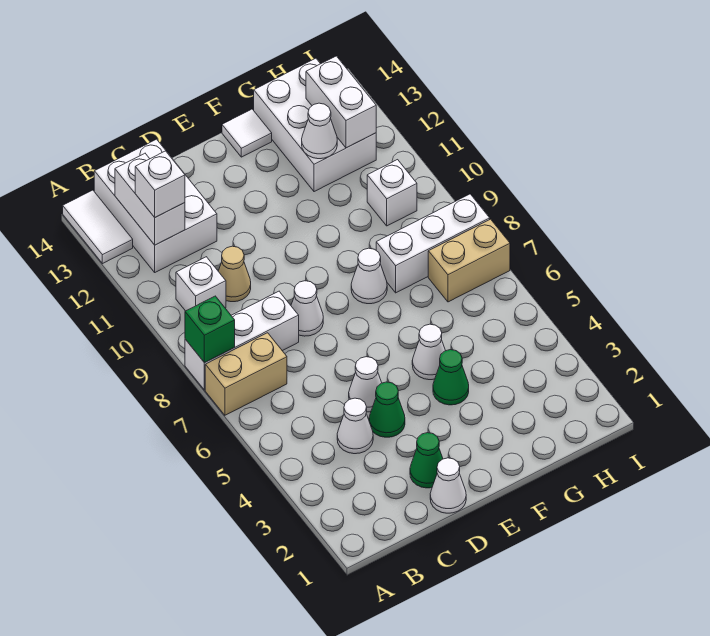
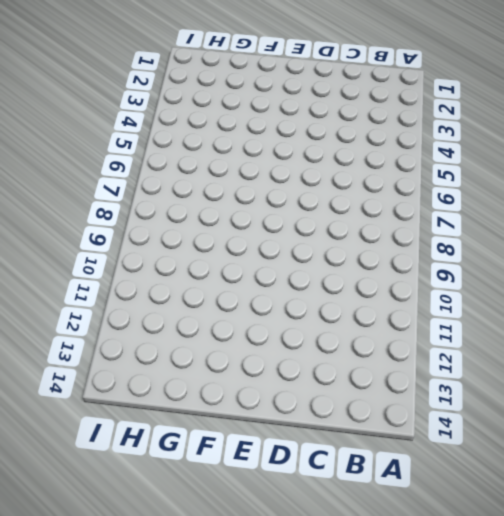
none -> tan 1x2 brick [205,333,287,415]
none -> white 1x3 brick [185,291,299,390]
none -> white 1x2 tile [63,190,133,264]

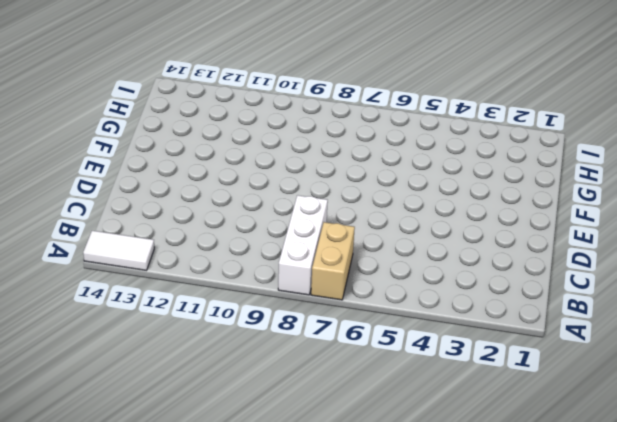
none -> white 1x1 brick [176,257,226,311]
none -> white 2x3 brick [94,139,217,272]
none -> white 1x1 cone [337,398,373,454]

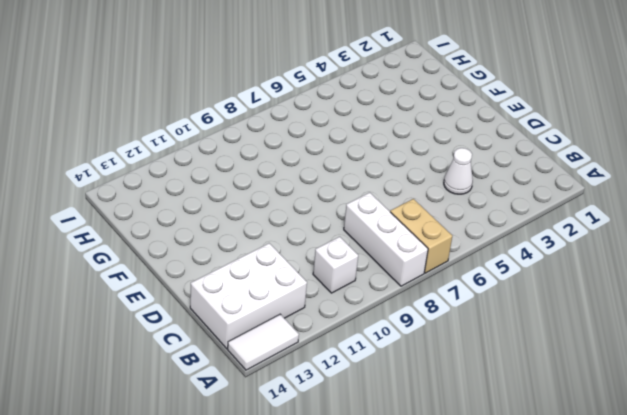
none -> tan 1x1 cone [218,246,251,302]
none -> white 1x1 cone [430,458,466,513]
none -> green 1x1 cone [410,433,443,488]

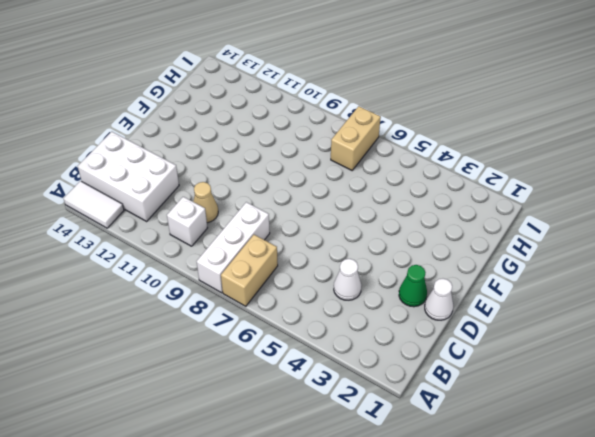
none -> green 1x1 cone [369,382,405,437]
none -> white 1x1 cone [349,357,382,412]
none -> white 1x1 cone [291,281,323,336]

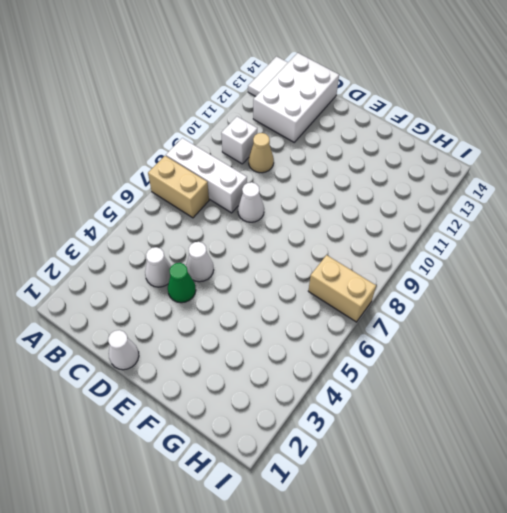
none -> green 1x1 cone [410,433,443,488]
none -> green 1x1 cone [433,350,469,405]
none -> white 1x1 cone [412,324,445,380]

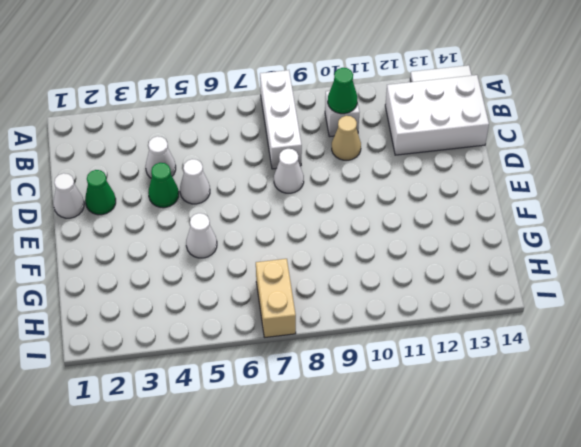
green 1x1 cone [328,68,357,114] -> green 1x1 cone moved to [433,350,469,405]
none -> tan 1x2 brick [205,333,287,415]
none -> white 1x1 cone [351,248,387,304]
none -> white 1x1 tile [222,109,272,157]

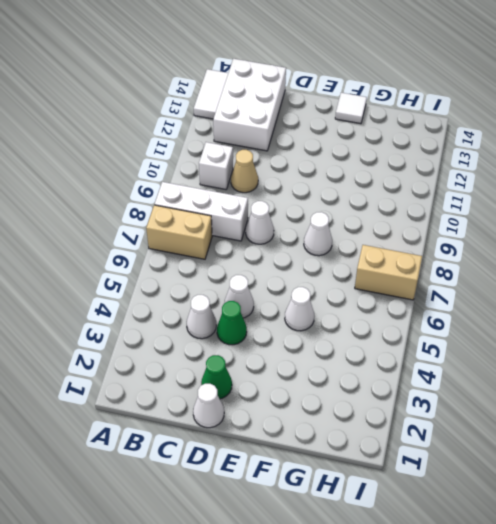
none -> green 1x1 cone [433,350,469,405]
none -> white 1x3 brick [376,194,490,293]
none -> white 2x3 brick [254,58,376,192]

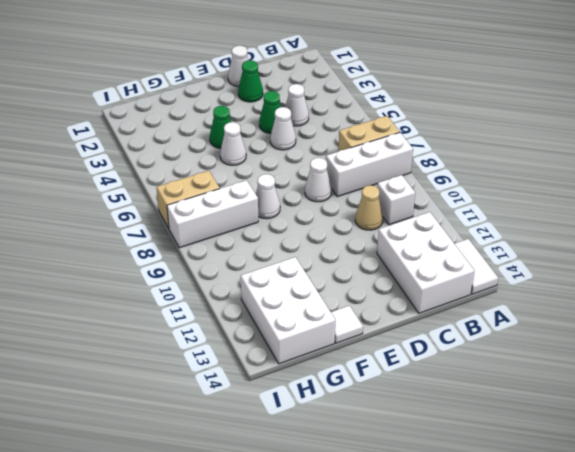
none -> white 1x1 brick [367,160,417,226]
none -> green 1x1 brick [185,296,235,363]
none -> white 1x2 brick [115,153,185,245]

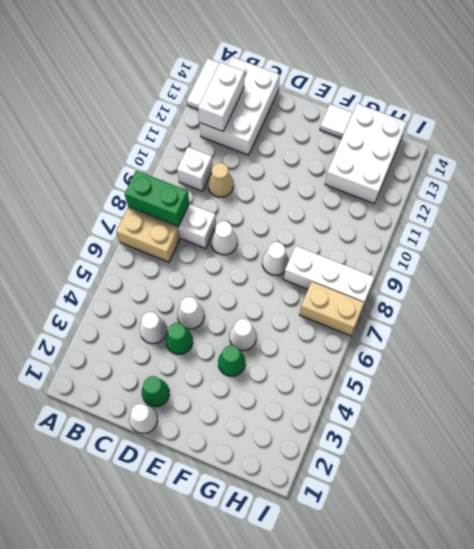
green 1x2 brick [125,171,189,227] -> green 1x1 brick [185,296,235,363]
none -> white 1x1 brick [367,160,417,226]
none -> white 1x1 cone [302,103,337,159]
none -> white 1x2 brick [306,56,376,148]

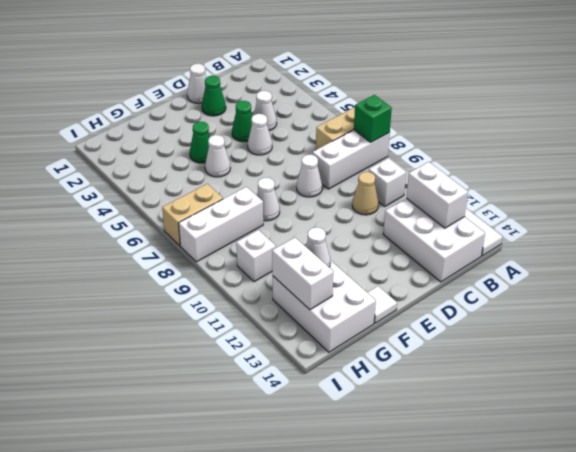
none -> white 1x1 brick [135,151,185,217]

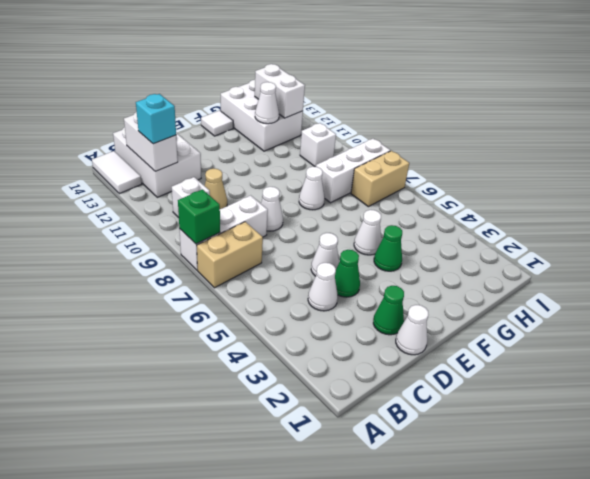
cyan 1x1 brick [136,94,176,144] -> white 1x1 brick [135,151,185,217]

